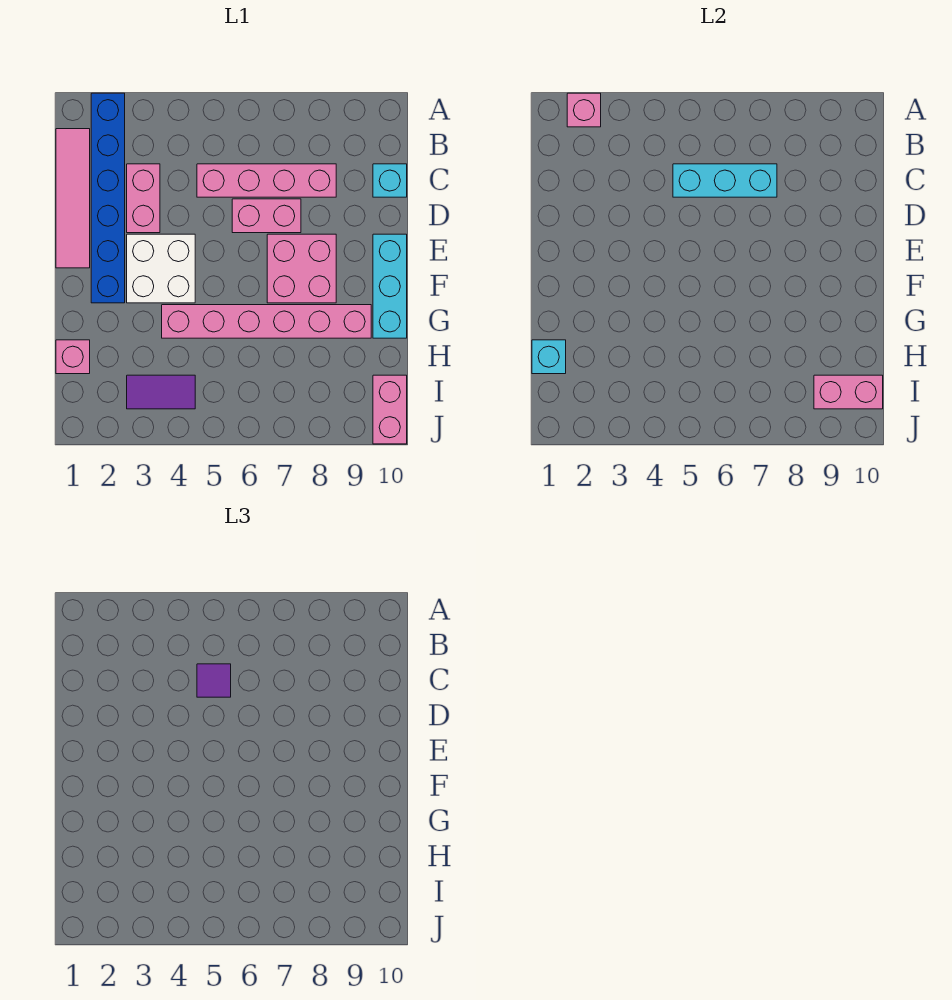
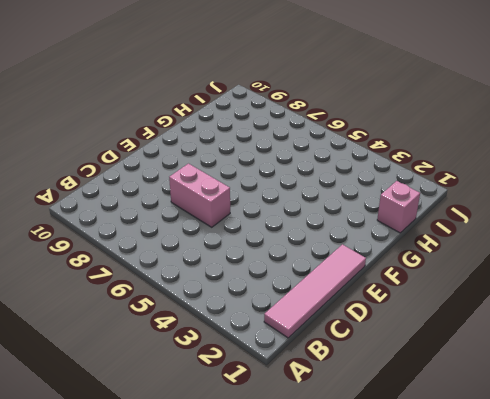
none -> blue 1x6 brick [91,93,125,303]
none -> pink 1x2 brick [127,164,160,233]
none -> pink 1x4 brick [197,164,336,197]

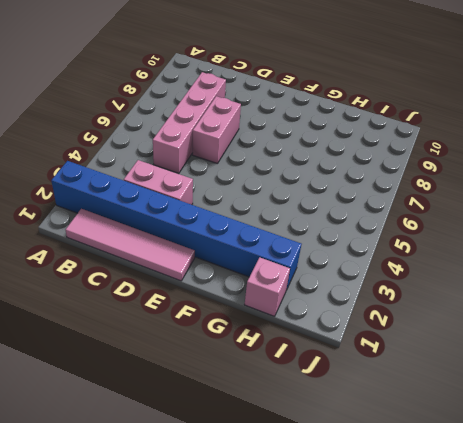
blue 1x8 brick [51,161,301,290] -> blue 1x6 brick [91,93,125,303]
none -> cyan 1x1 brick [373,164,407,197]
none -> white 2x2 brick [127,234,195,303]
none -> pink 2x2 brick [267,234,336,303]

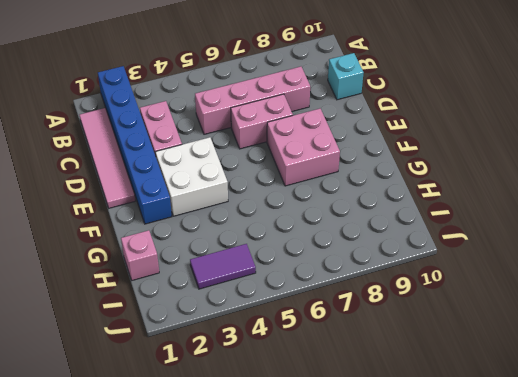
none -> cyan 1x3 brick [373,234,407,338]
none -> pink 1x6 brick [162,305,371,338]
none -> pink 1x2 brick [373,375,407,444]

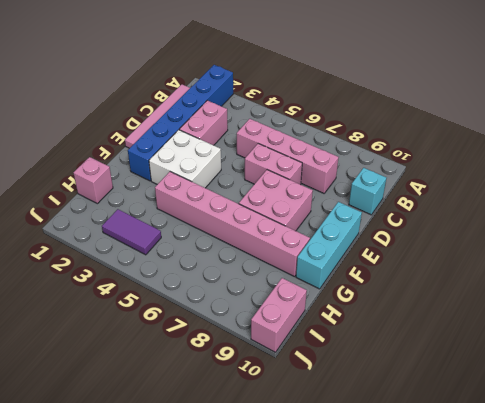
none -> pink 1x1 brick [567,93,601,127]
none -> cyan 1x3 brick [673,164,777,197]
none -> cyan 1x1 brick [532,340,566,374]

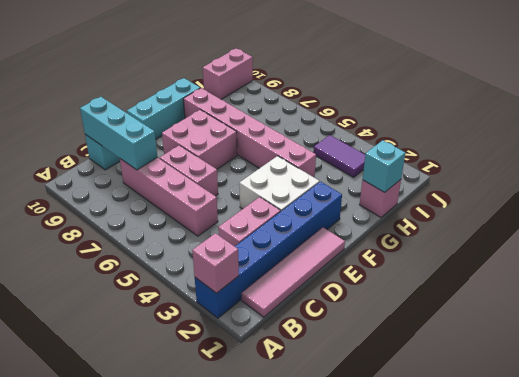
cyan 1x3 brick [80,97,157,170] -> cyan 1x3 brick moved to [673,164,777,197]
none -> pink 1x2 brick [814,375,883,409]
none -> purple 1x1 tile [197,664,231,697]

